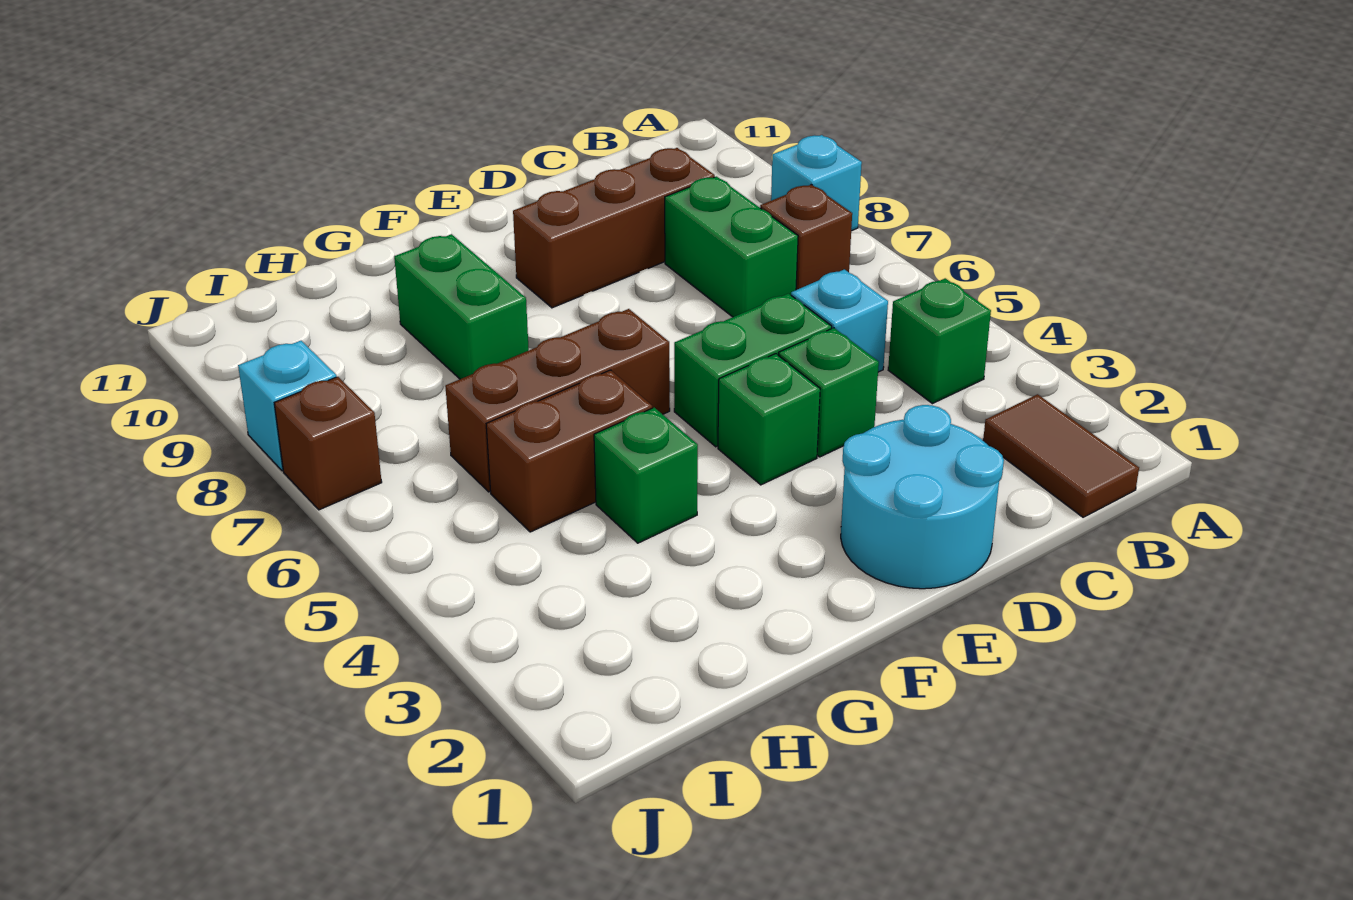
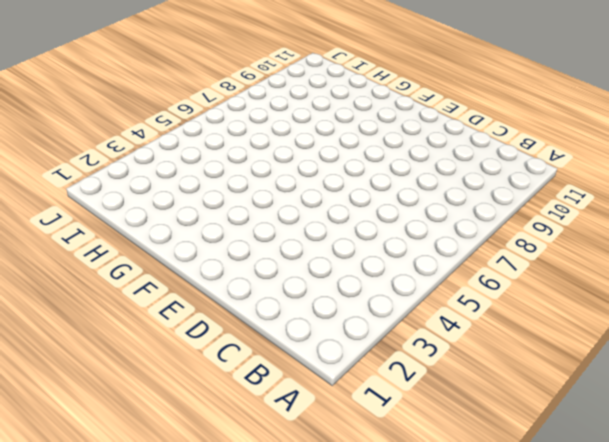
none -> cyan 1x1 brick [771,135,862,231]
none -> brown 1x2 tile [983,394,1139,517]
none -> green 1x1 brick [888,278,991,404]

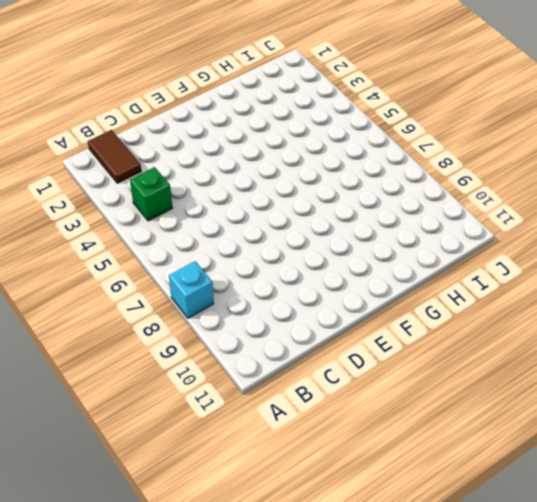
none -> brown 1x1 brick [760,184,852,290]
none -> cyan 1x1 brick [791,269,888,372]
none -> green 1x2 brick [665,176,798,317]

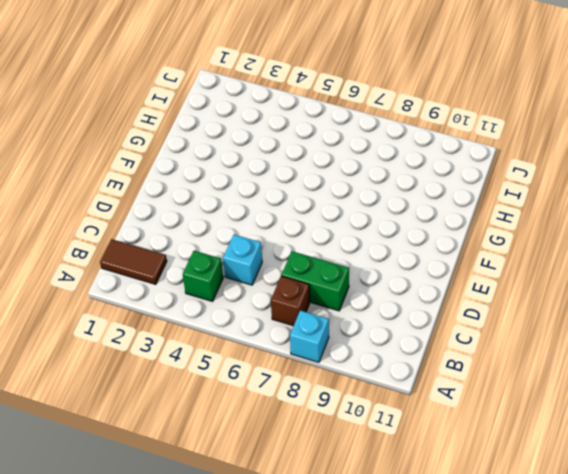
none -> brown 1x3 brick [513,148,715,308]
none -> cyan 2x2 round brick [841,405,1004,589]
none -> green 1x1 brick [778,328,879,457]

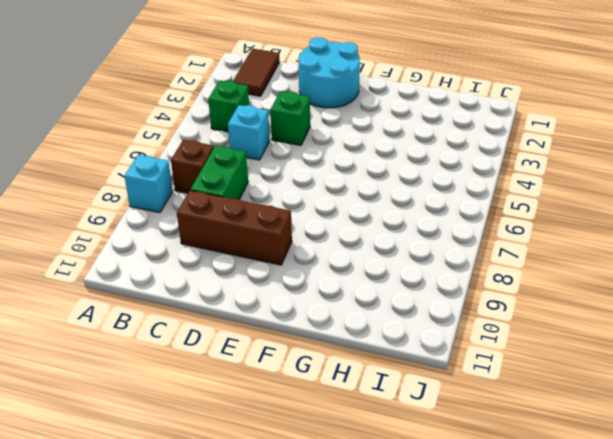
none -> green 1x2 brick [674,293,832,447]
none -> green 1x1 brick [718,354,820,485]
none -> brown 1x3 brick [445,309,670,492]

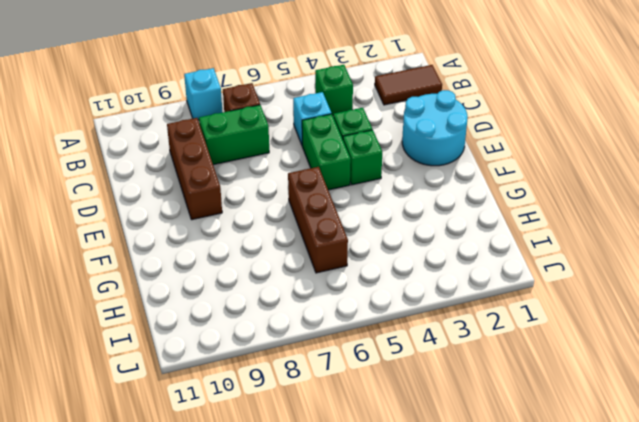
none -> green 1x1 brick [594,407,698,543]
none -> brown 1x2 brick [486,370,652,532]
none -> green 1x2 brick [394,234,529,379]

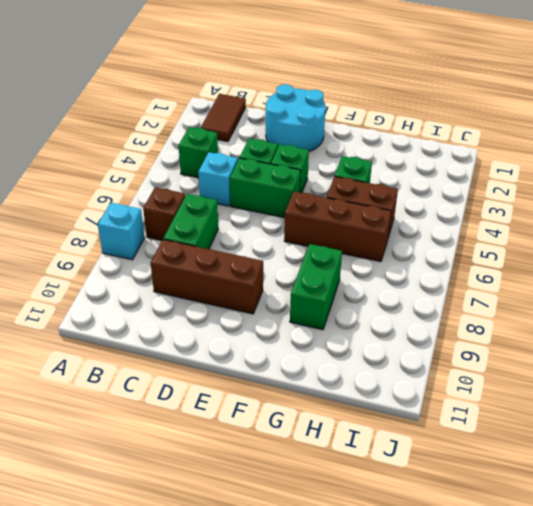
none -> brown 1x1 brick [274,377,382,510]
none -> cyan 1x1 brick [238,341,336,471]

